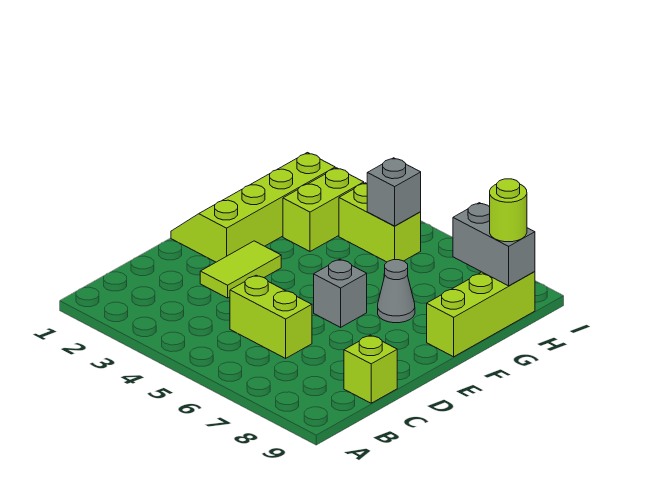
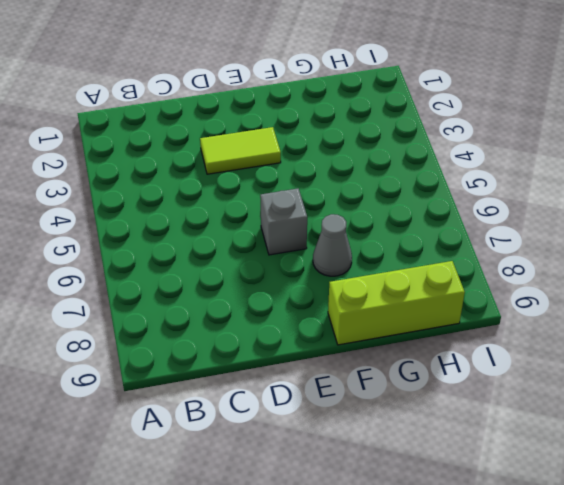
none -> lime 1x2 brick [230,275,312,358]
none -> lime 1x1 brick [344,335,397,403]
none -> lime 2x4 slope [171,153,335,262]

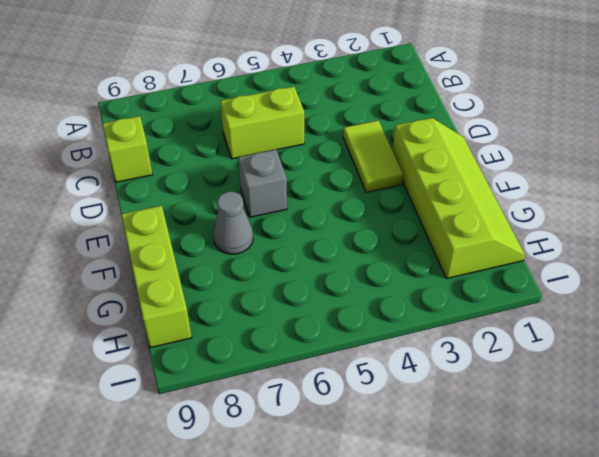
none -> lime 1x2 brick [283,168,364,251]
none -> lime 1x2 brick [339,183,421,262]
none -> grey 1x1 brick [367,158,421,226]

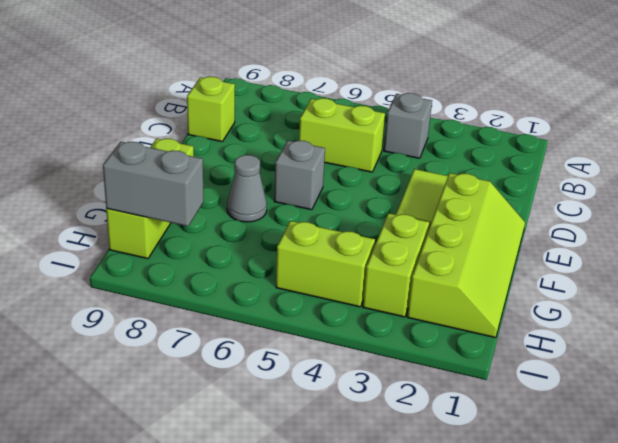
grey 1x1 brick [384,93,432,158] -> grey 1x1 brick moved to [367,158,421,226]
none -> lime 1x1 round brick [490,179,527,242]

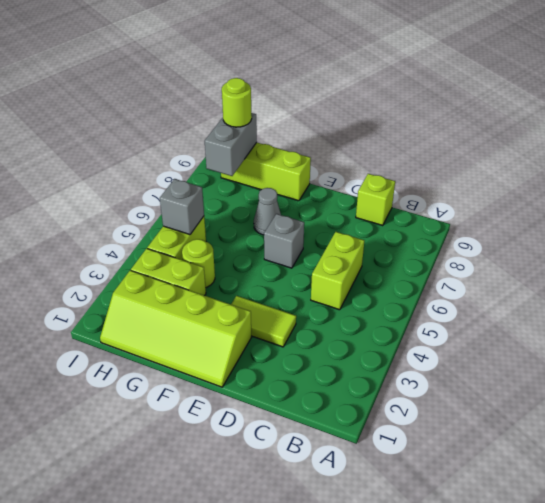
lime 1x1 round brick [182,239,215,287] -> none

